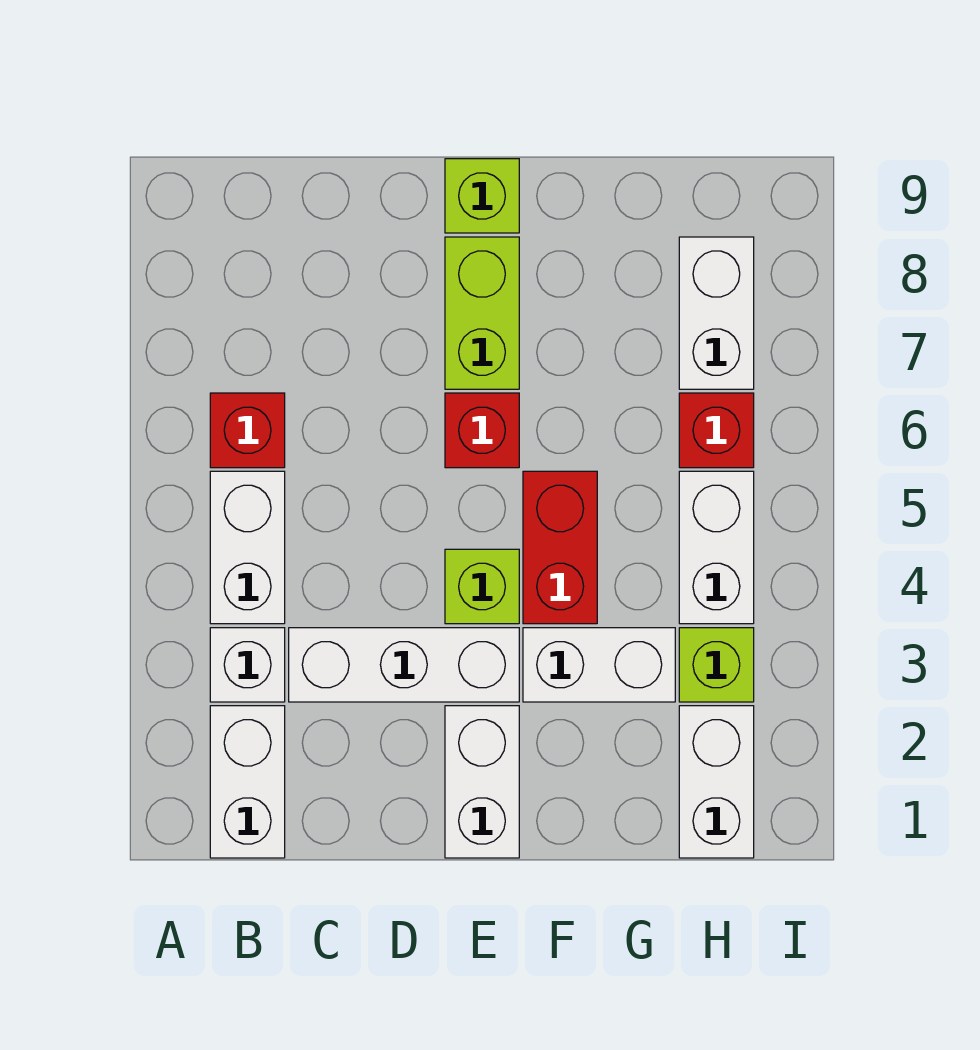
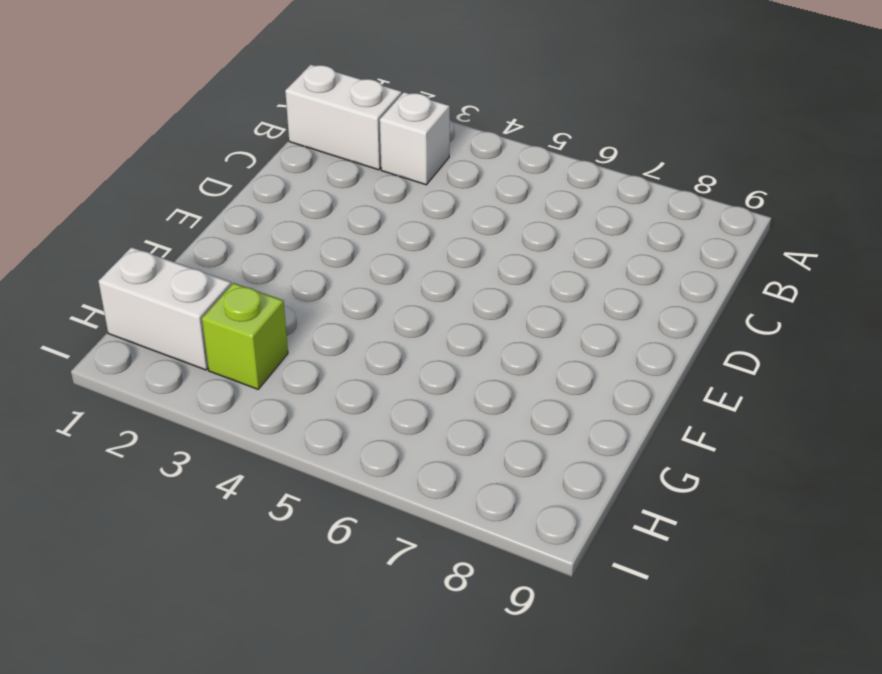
none -> white 1x2 brick [210,471,285,624]
none -> red 1x1 brick [210,393,285,468]
none -> white 1x3 brick [289,628,519,702]

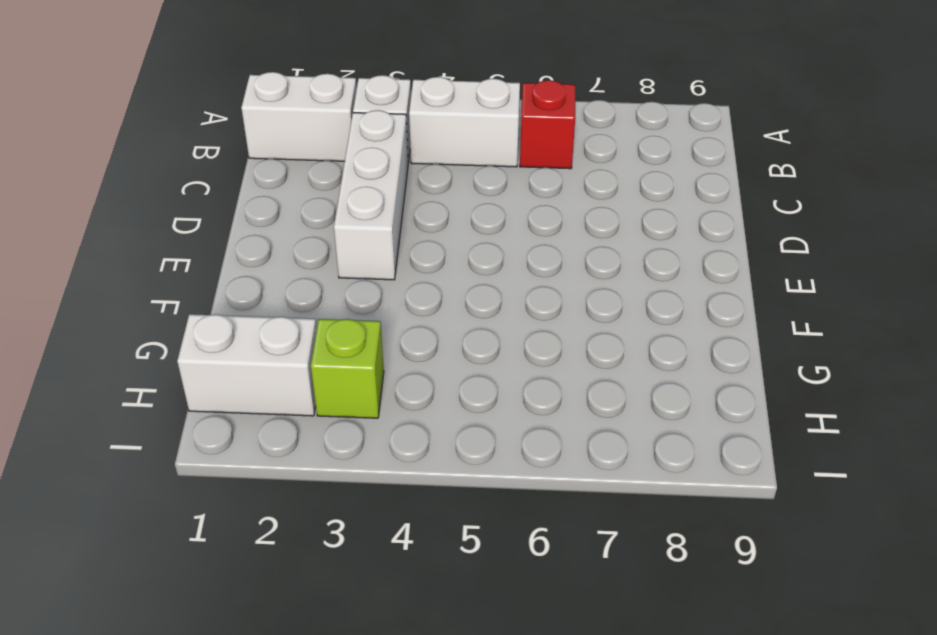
none -> white 1x2 brick [445,706,519,858]
none -> lime 1x1 brick [445,549,519,624]
none -> red 1x1 brick [445,393,519,468]

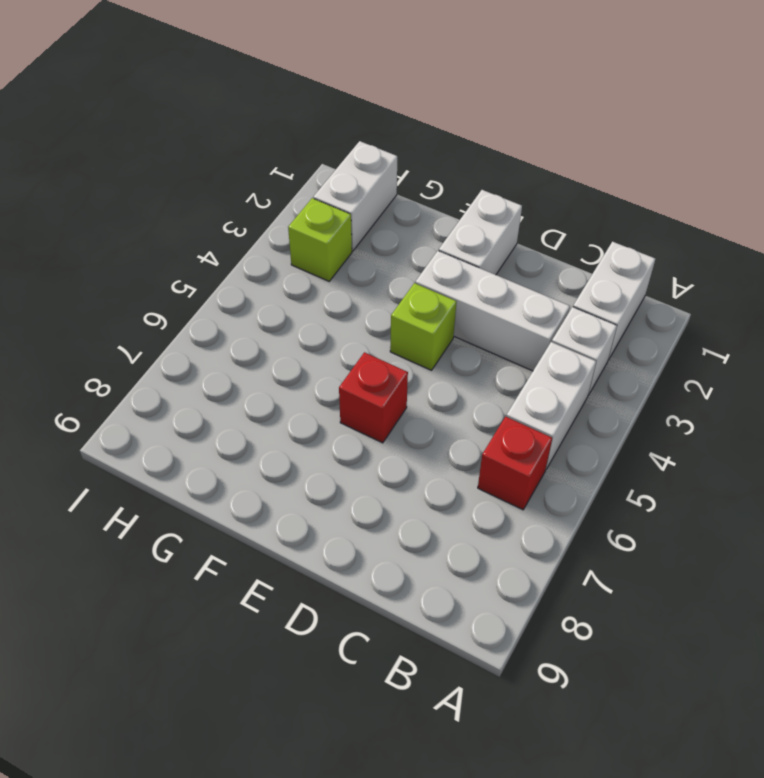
none -> lime 1x2 brick [445,237,519,389]
none -> lime 1x1 brick [445,159,519,233]
none -> white 1x2 brick [523,628,675,702]

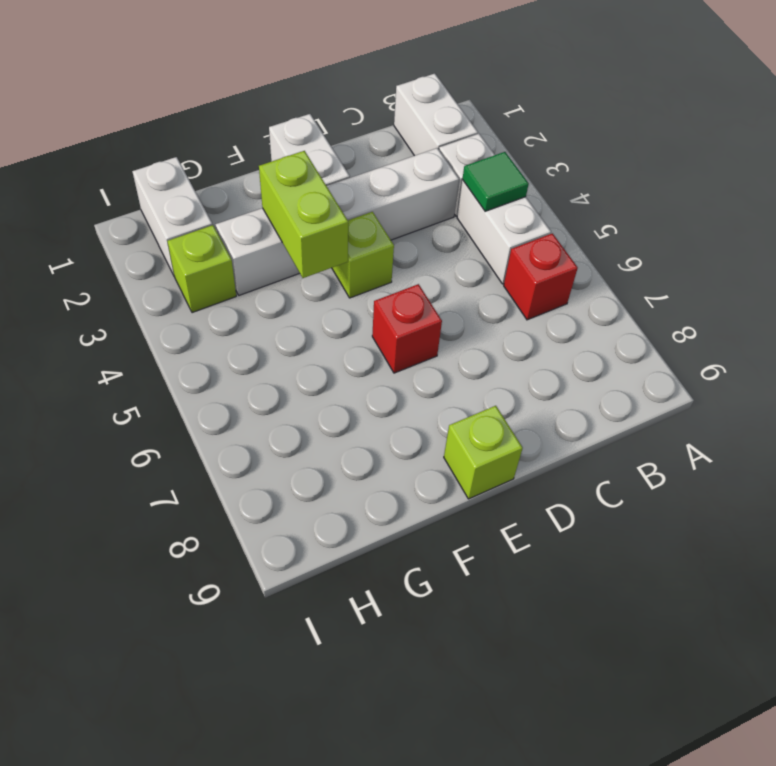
green 1x1 tile [463,152,529,211] -> none
lime 1x2 brick [259,151,348,278] -> lime 1x2 brick moved to [445,237,519,389]
none -> red 1x2 brick [523,471,597,624]
none -> white 1x2 brick [679,471,754,624]
none -> red 1x1 brick [679,393,754,468]

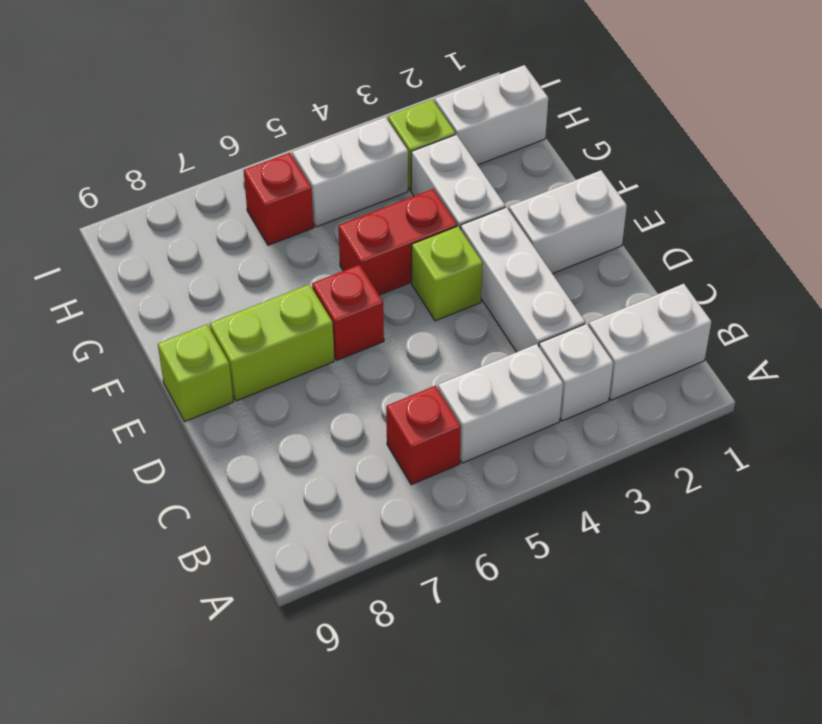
none -> white 1x2 brick [679,237,754,389]

